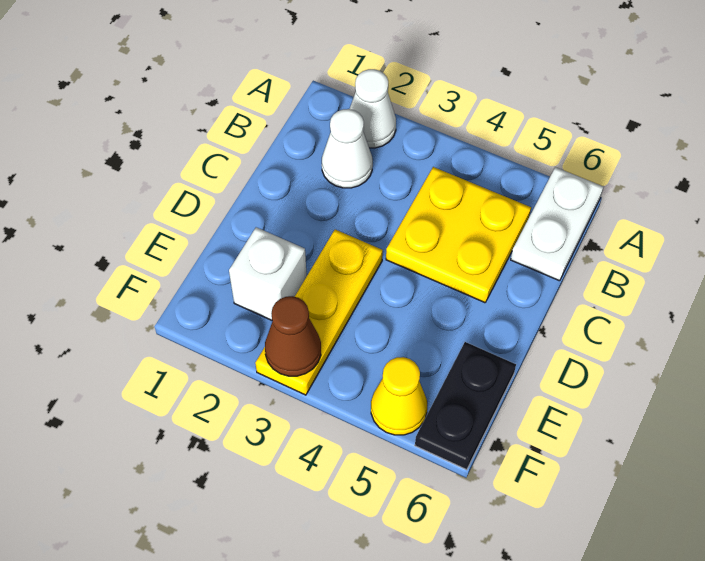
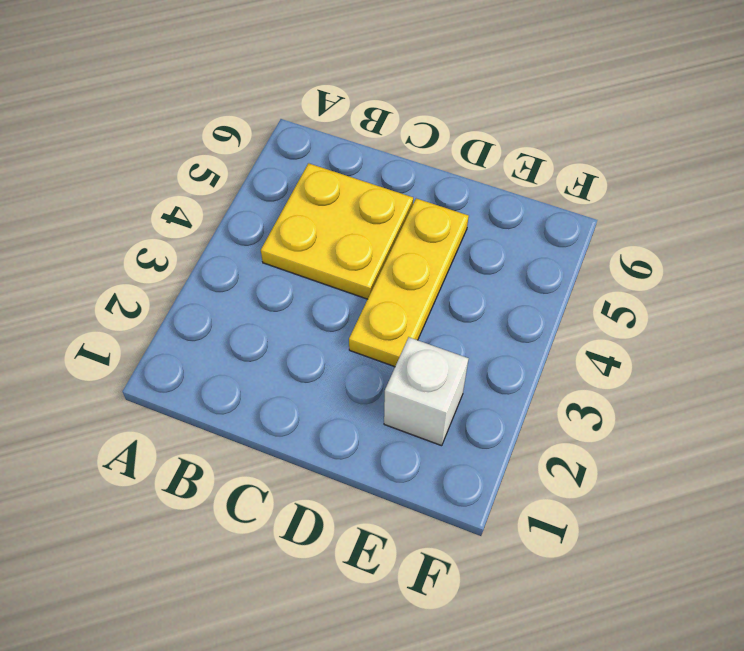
yellow 1x3 plate [349,198,469,367] -> yellow 1x3 plate turned to [255,230,383,395]
none -> white 1x1 cone [350,69,396,148]
none -> white 1x2 plate [511,167,603,281]

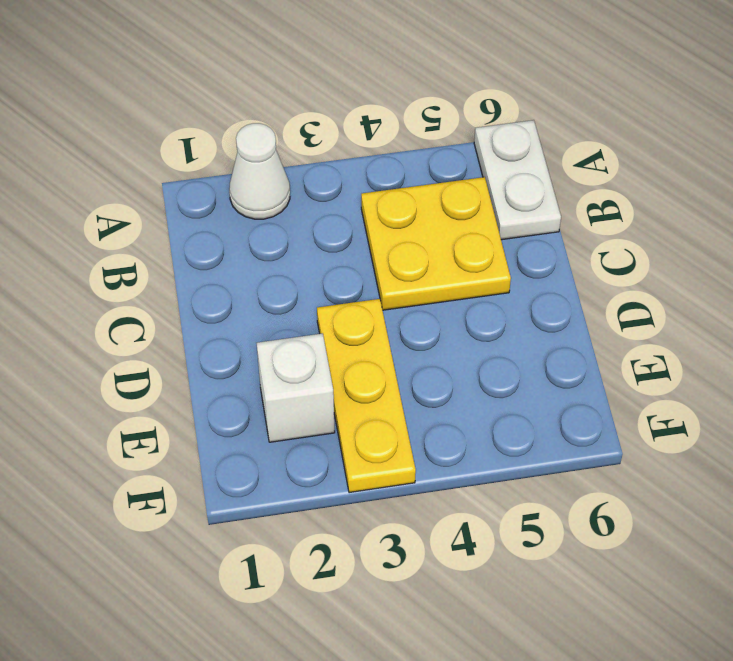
none -> white 1x1 cone [322,109,373,188]
none -> black 1x2 plate [415,342,516,470]

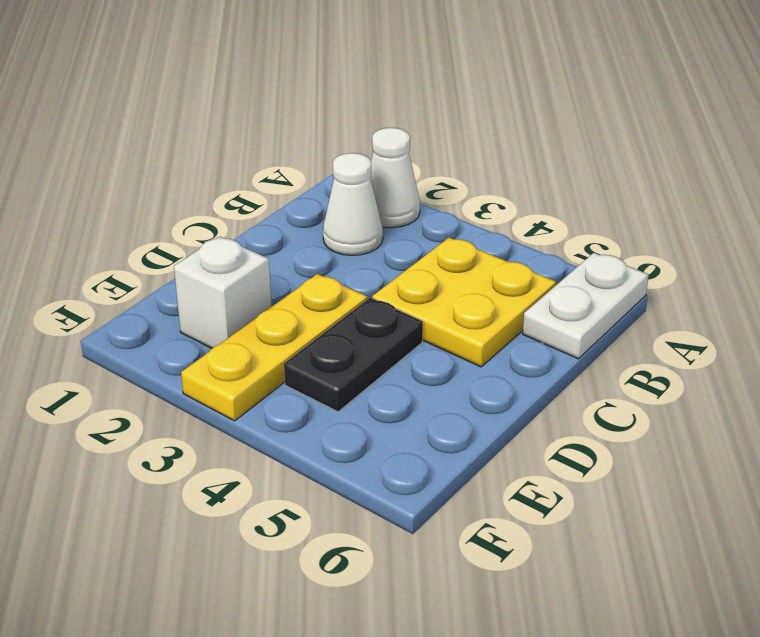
black 1x2 plate [284,298,423,412] -> black 1x2 plate moved to [415,342,516,470]
none -> yellow 1x1 cone [371,357,427,435]
none -> brown 1x1 cone [265,296,321,376]

